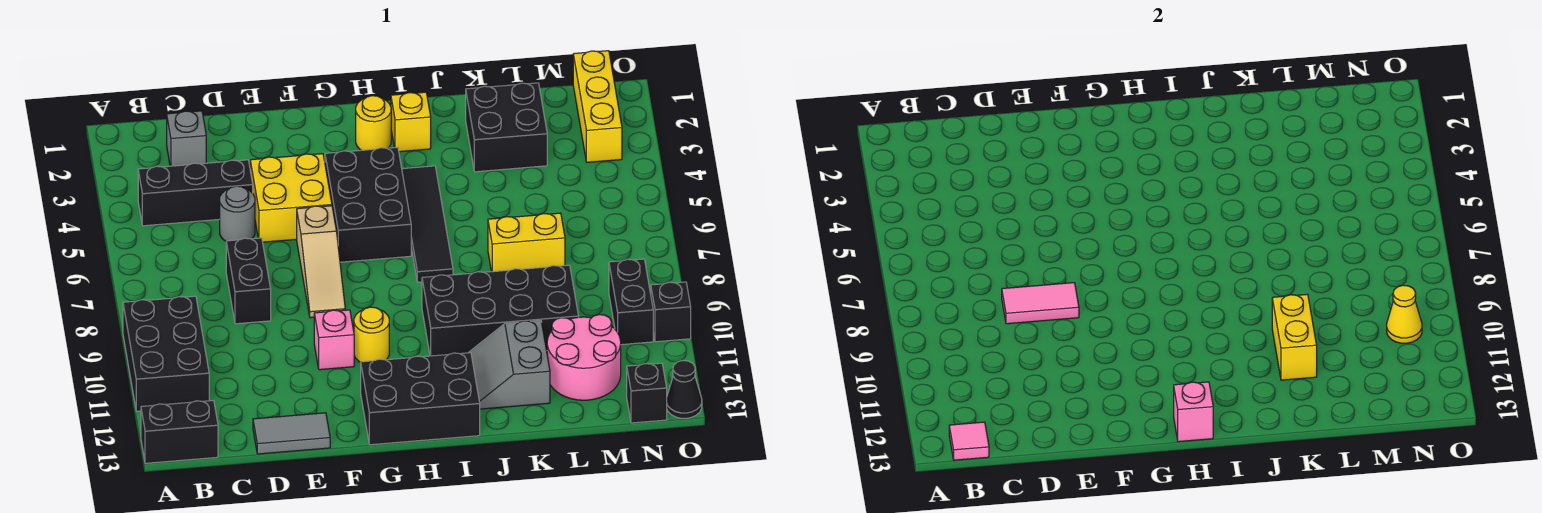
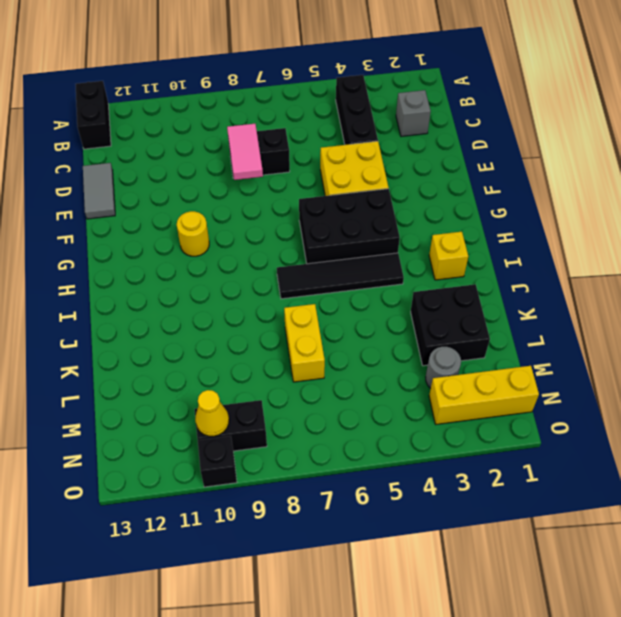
grey 1x1 round brick [426,347,461,389] -> grey 1x1 round brick moved to [220,186,255,241]
none -> black 2x3 brick [123,296,209,411]
none -> tan 1x3 slope [297,206,345,318]
none -> pink 1x1 brick [314,310,354,370]
none -> black 2x3 brick [361,353,480,445]

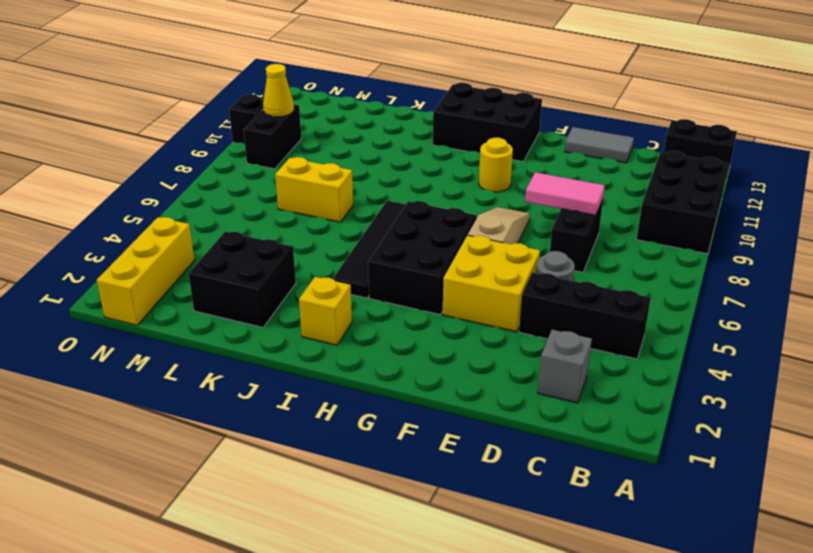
none -> pink 1x1 brick [314,310,354,370]
none -> yellow 1x1 round brick [356,96,391,150]
none -> black 2x4 brick [422,265,579,356]
none -> grey 2x2 slope [469,320,550,409]

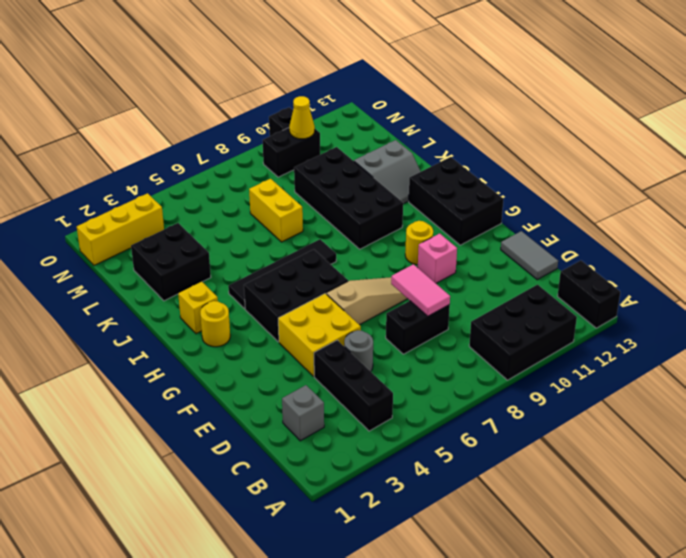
none -> pink 2x2 round brick [547,315,621,400]
none -> black 1x1 brick [627,363,667,423]
none -> black 1x1 cone [667,361,702,418]
none -> pink 1x1 tile [949,422,989,460]

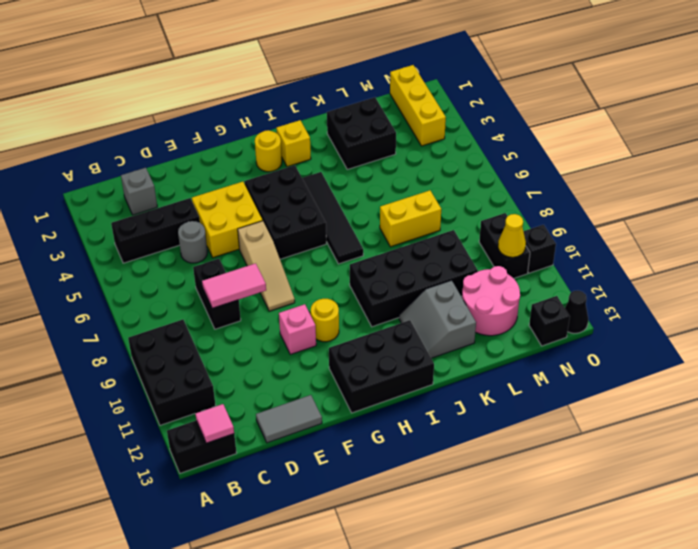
none -> pink 1x1 brick [1174,382,1213,442]
none -> yellow 1x2 brick [1272,294,1317,380]

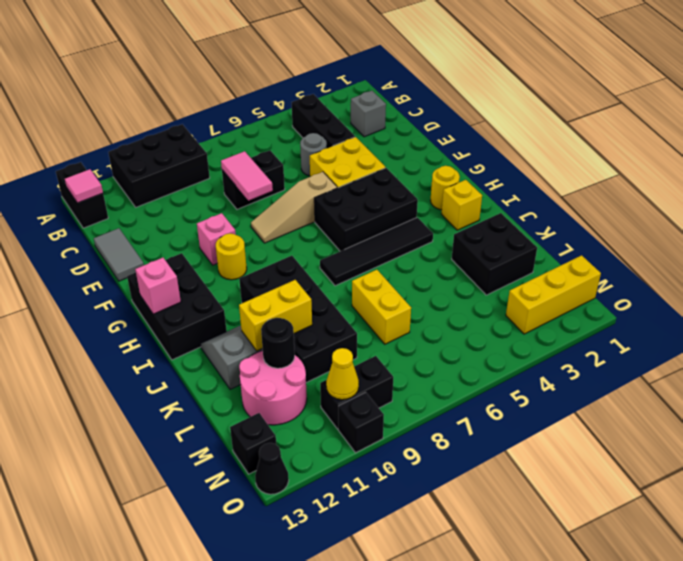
black 1x1 round brick [261,318,295,368] -> none

